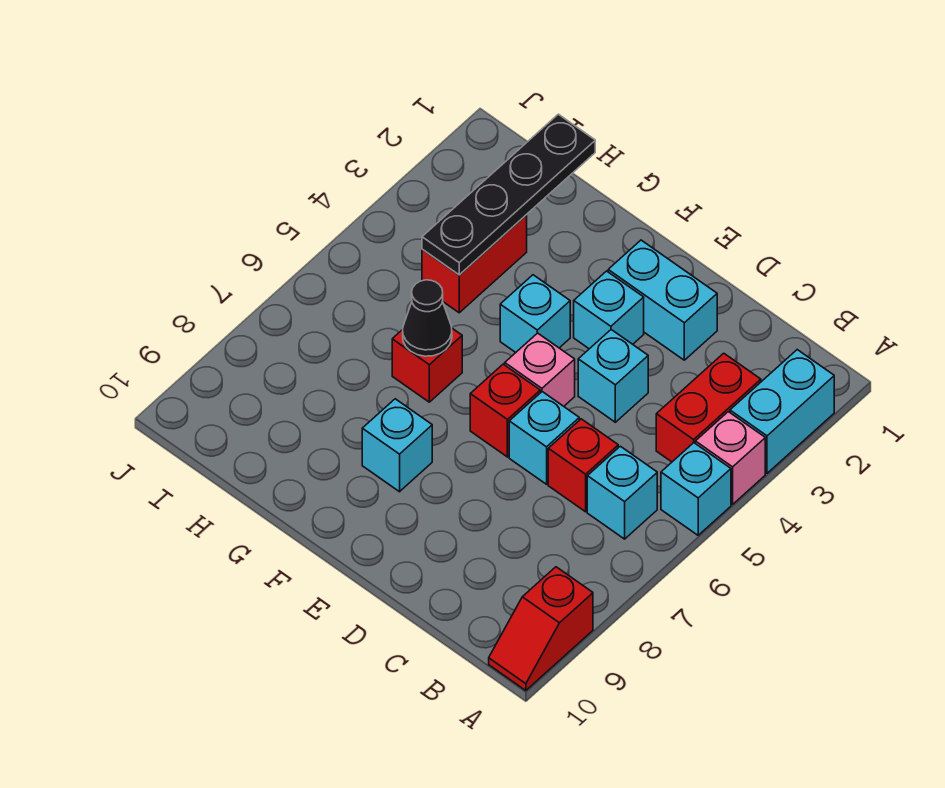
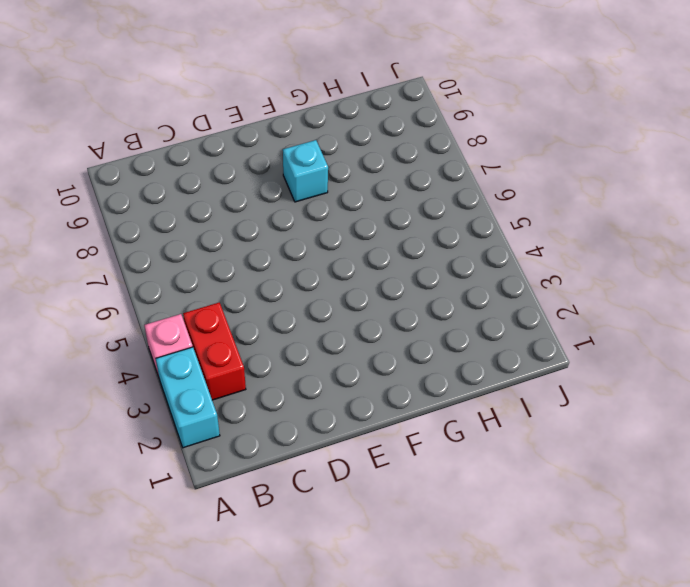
none -> cyan 1x1 brick [661,443,731,535]
none -> red 1x2 slope [489,567,593,691]
none -> cyan 1x1 brick [587,446,657,539]

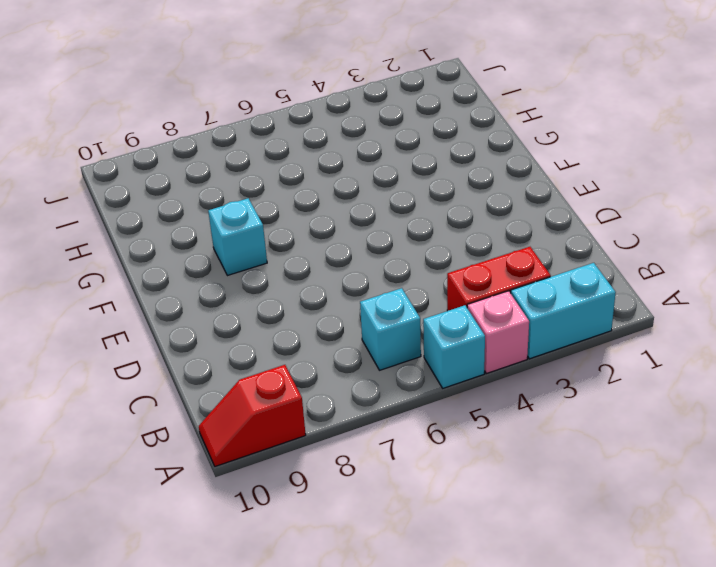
none -> red 1x1 brick [548,419,618,512]
none -> cyan 1x2 brick [608,240,717,360]
none -> cyan 1x1 brick [578,330,648,422]

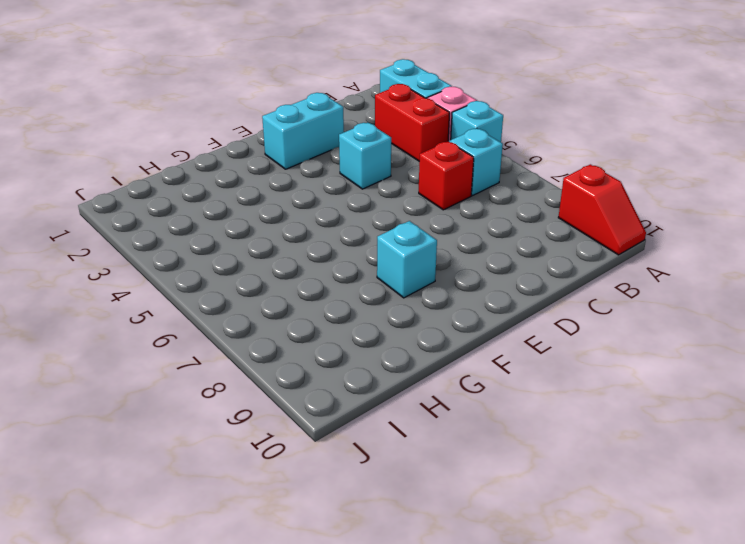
none -> cyan 1x1 brick [509,392,579,484]
none -> cyan 1x1 brick [574,271,644,349]
none -> pink 1x1 brick [505,333,575,406]

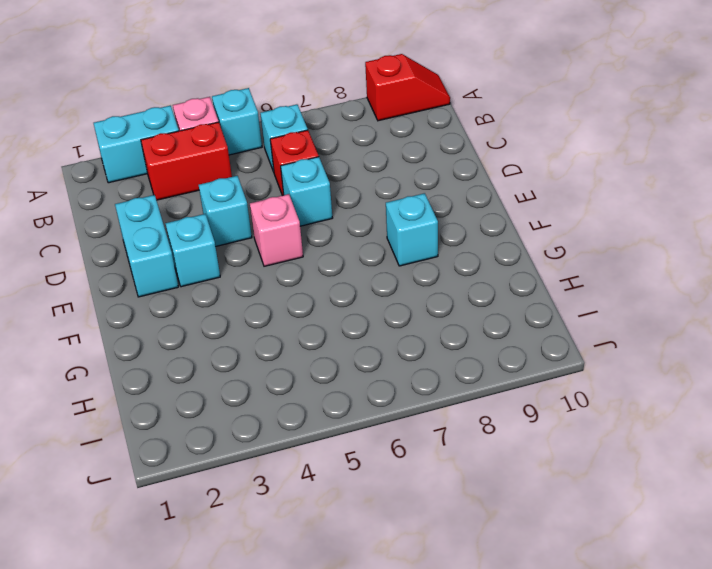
none -> red 1x1 brick [470,364,540,457]
none -> cyan 1x1 brick [500,275,570,352]
none -> red 1x1 brick [392,329,462,402]

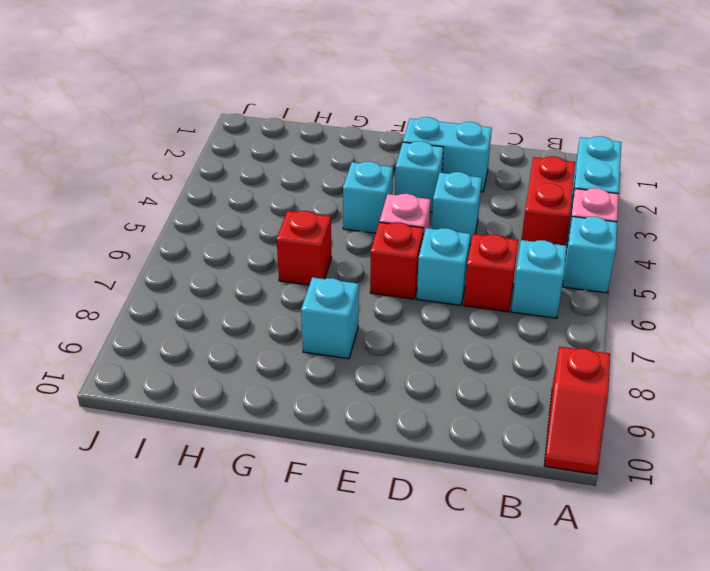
none -> red 1x2 brick [422,215,527,313]
none -> black 1x1 cone [403,280,452,356]
none -> black 1x4 plate [422,114,595,275]

